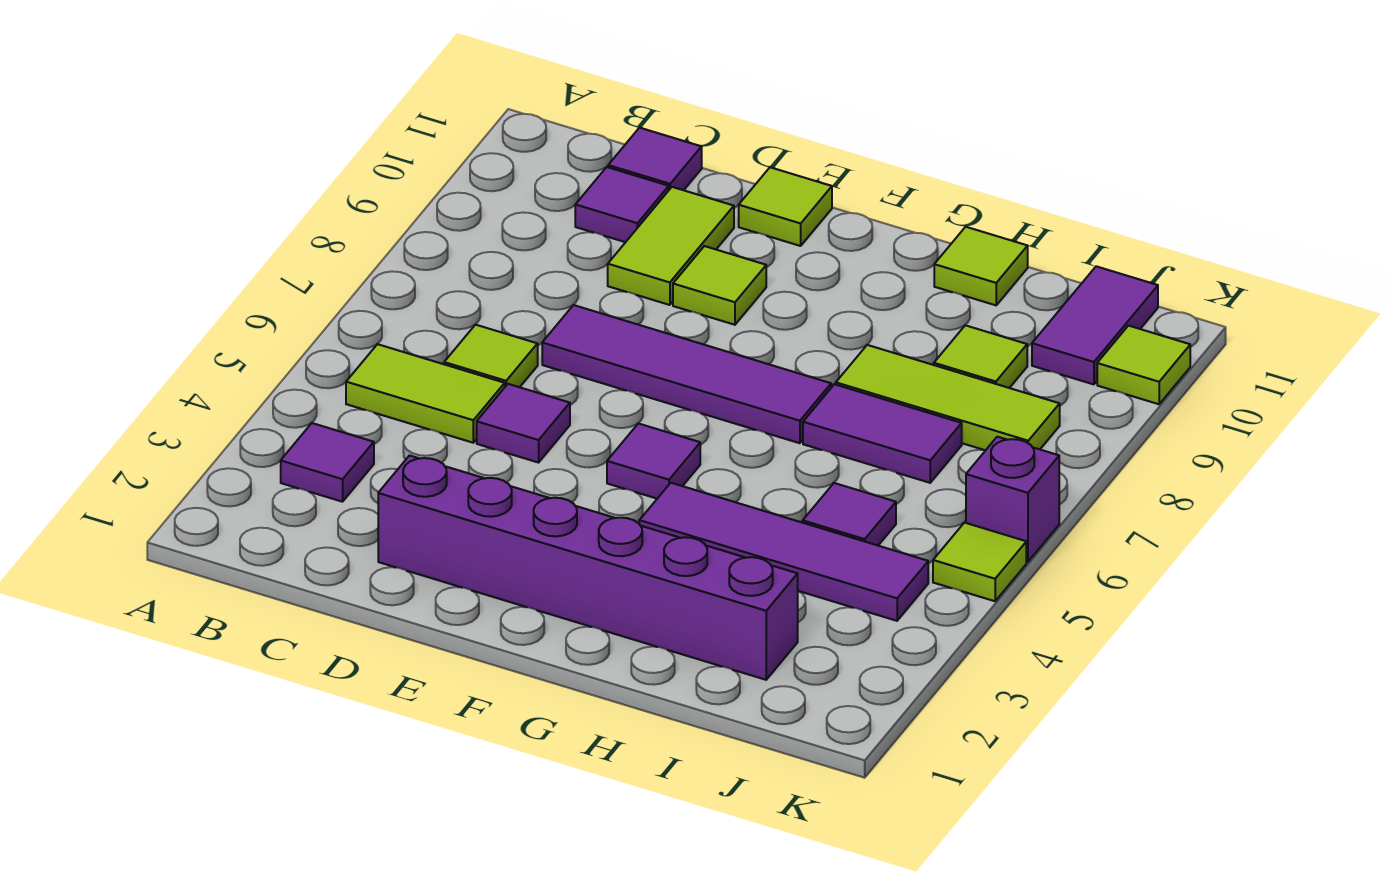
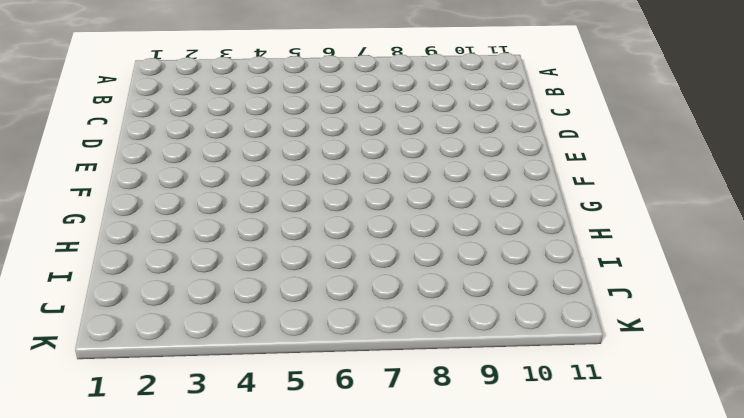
none -> purple 1x1 tile [281,423,374,502]
none -> lime 1x2 tile [346,344,505,443]
none -> lime 1x1 tile [444,325,538,387]

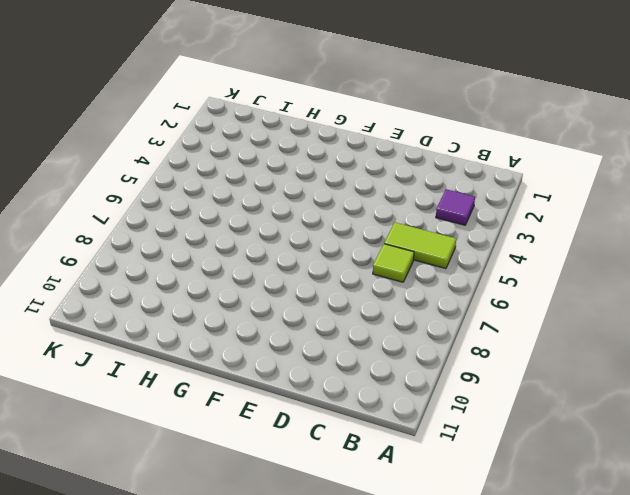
none -> purple 1x1 tile [575,167,669,242]
none -> purple 1x1 tile [608,128,702,190]
none -> purple 1x6 brick [378,456,798,680]

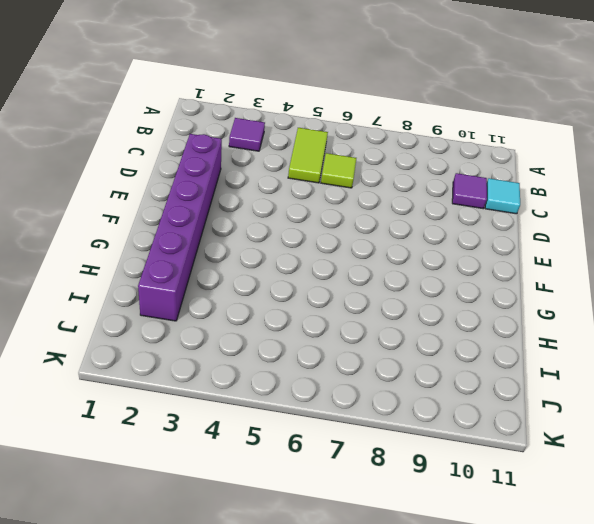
cyan 1x1 tile [485,178,520,214] -> purple 1x1 tile [608,128,702,190]
none -> purple 1x1 tile [477,384,570,463]
none -> purple 1x4 tile [542,305,831,443]
none -> lime 1x2 tile [608,187,734,305]

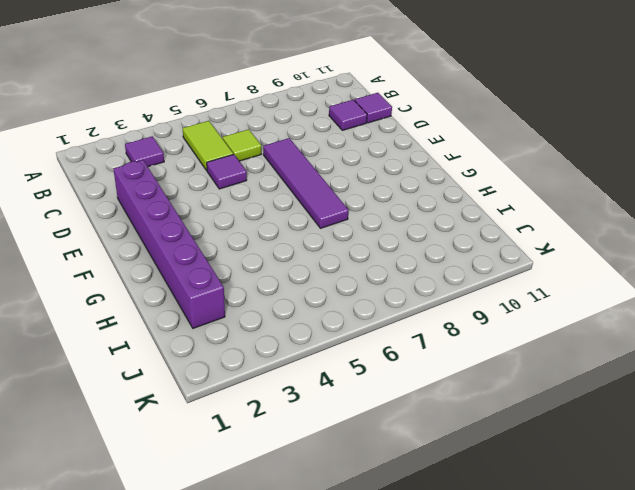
none -> lime 1x2 tile [608,187,734,305]
none -> lime 1x1 tile [673,246,766,325]
none -> lime 1x1 tile [739,167,832,246]

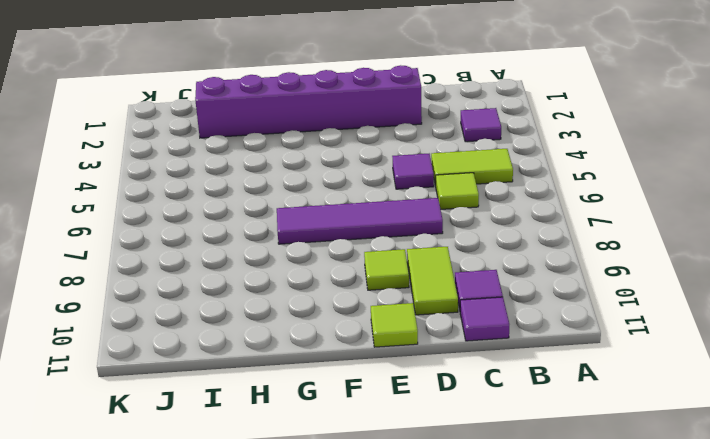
none -> purple 1x1 tile [607,424,700,499]
none -> purple 1x4 tile [639,483,928,621]
none -> purple 1x2 tile [803,384,962,483]

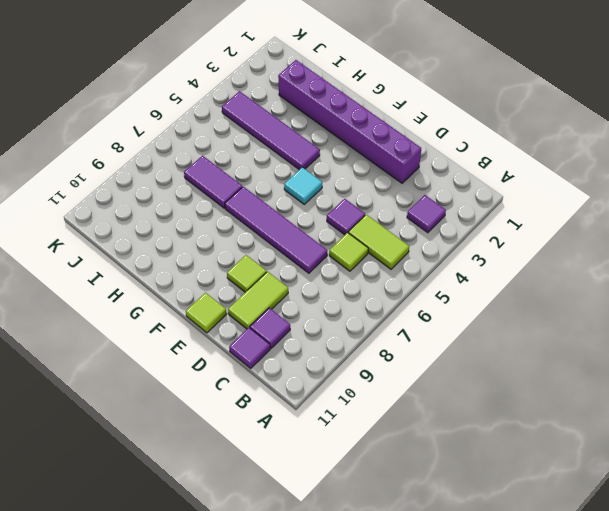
cyan 1x1 tile [284,167,322,204] -> purple 1x1 tile [607,424,700,499]
none -> lime 1x3 tile [836,345,1060,450]
none -> lime 1x1 tile [934,227,1028,305]
none -> purple 1x1 tile [803,483,896,545]

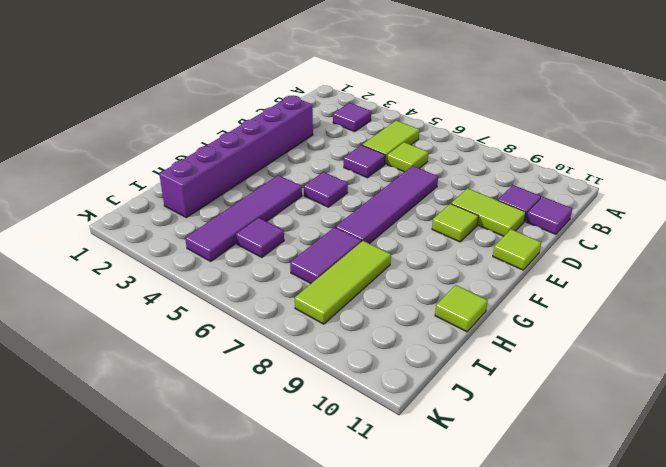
none -> lime 1x1 tile [934,325,1027,388]
none -> purple 1x2 tile [1032,266,1158,384]
none -> lime 1x1 tile [933,523,1026,601]

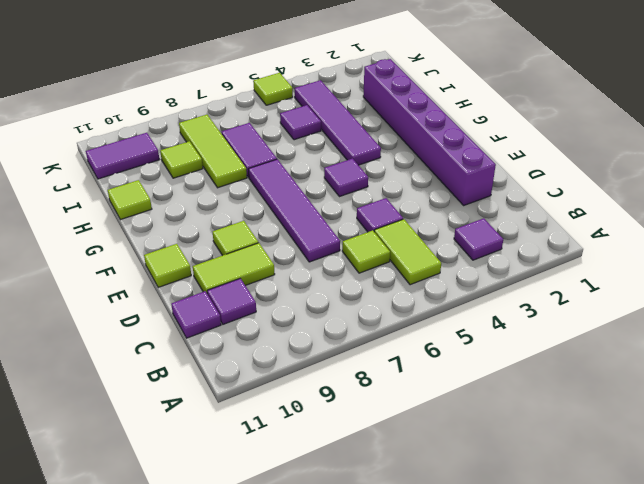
none -> purple 1x1 brick [966,437,1059,562]
none -> lime 1x1 tile [1097,326,1190,404]

